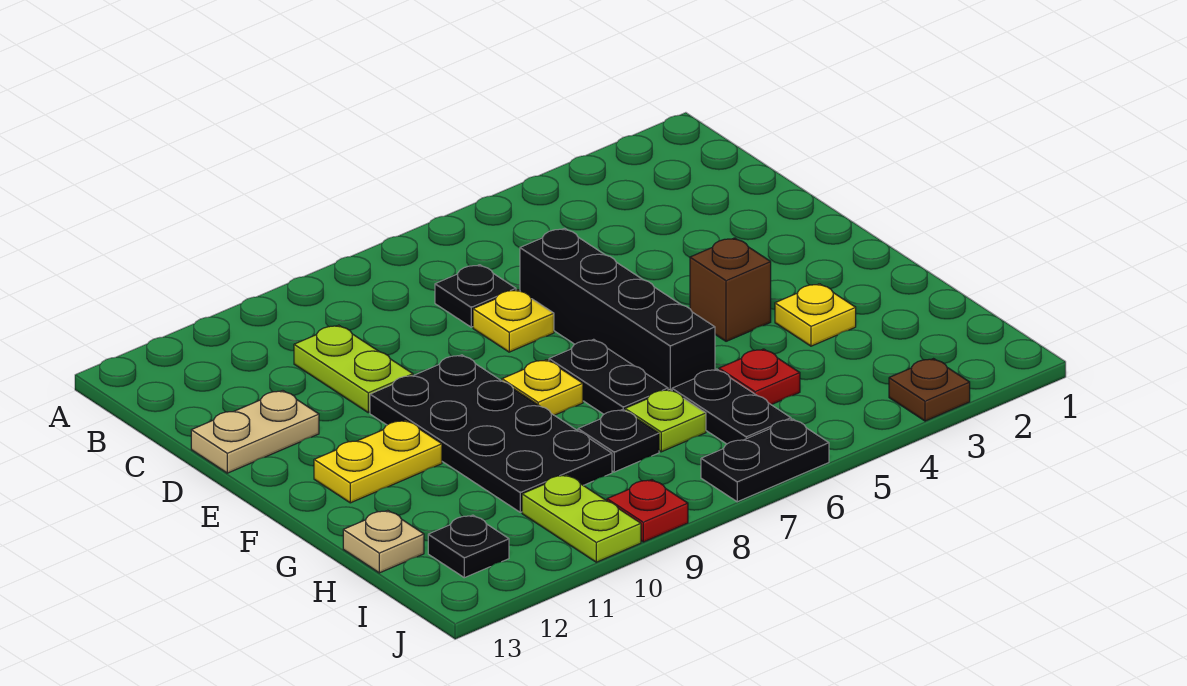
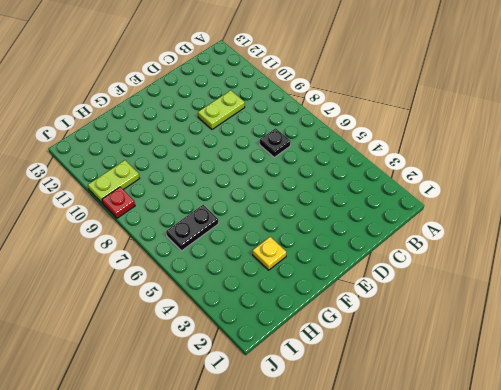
none -> black 1x4 brick [520,228,715,391]
none -> yellow 1x1 plate [473,290,554,352]
none -> tan 1x2 plate [191,391,319,473]

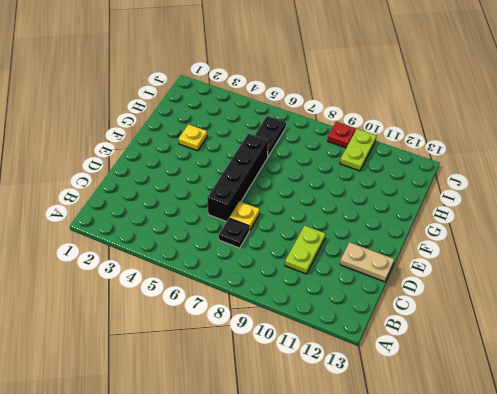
none -> black 2x4 plate [370,355,612,512]
none -> brown 1x1 brick [690,238,771,341]
none -> black 1x2 plate [549,339,668,414]

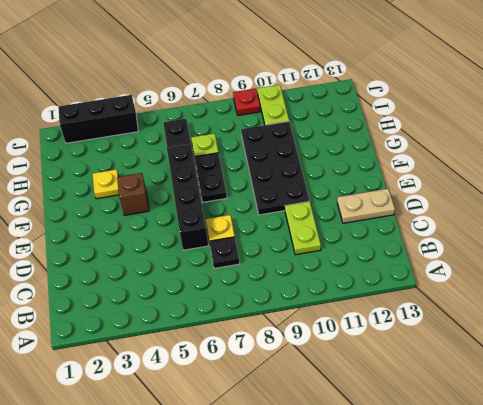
black 1x3 brick [58,95,138,143] -> brown 1x1 plate [889,359,970,421]
none -> yellow 1x1 plate [502,360,583,415]
none -> yellow 1x2 plate [314,420,442,503]
none -> red 1x1 plate [719,349,800,405]

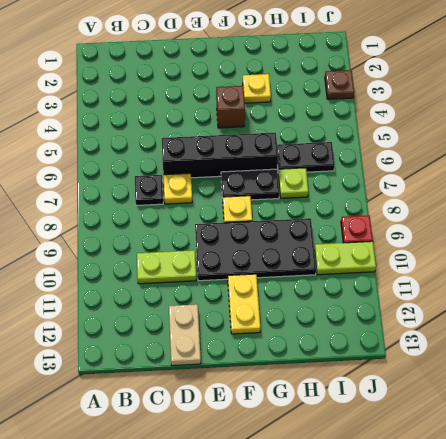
none -> red 1x1 plate [719,349,800,405]
none -> black 1x1 plate [578,410,659,472]
none -> tan 1x1 plate [343,510,424,573]

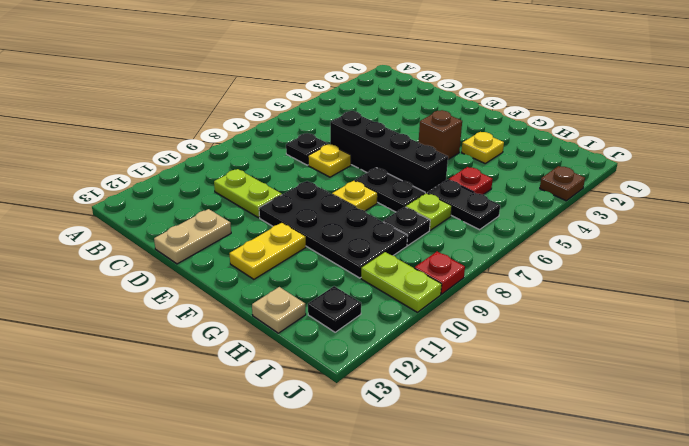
none -> black 1x2 plate [701,419,829,502]

